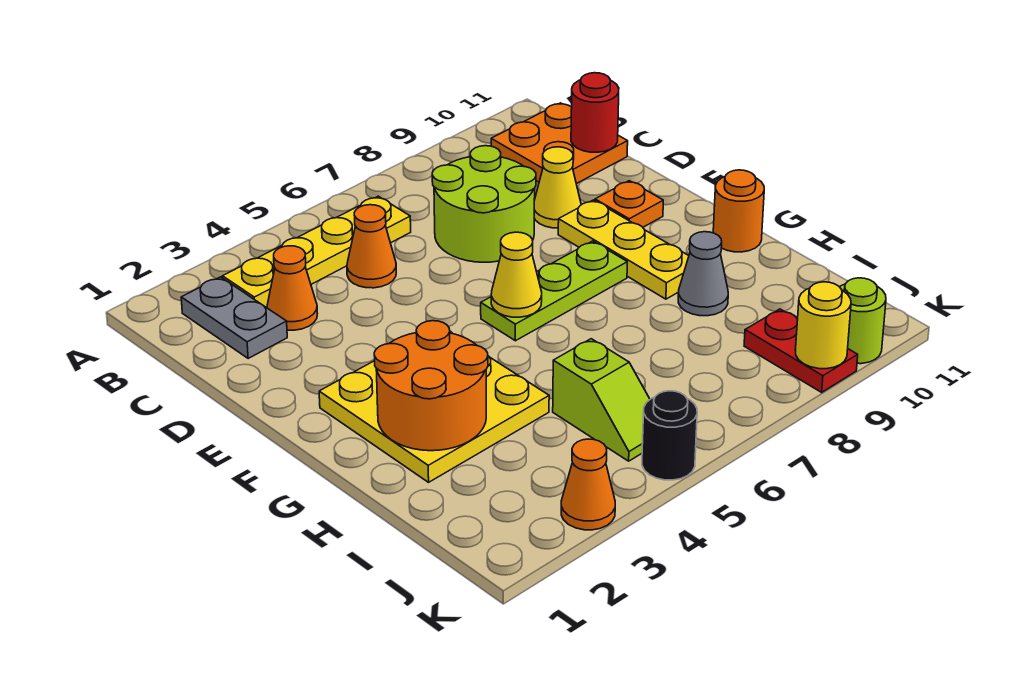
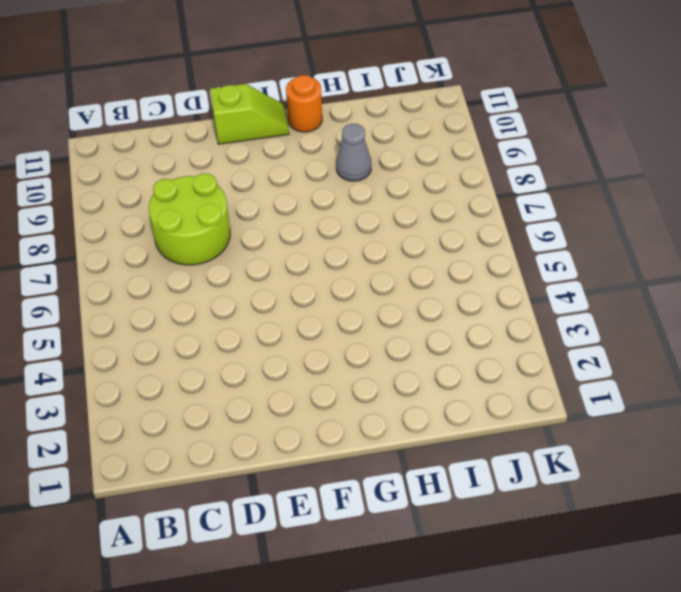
lime 1x2 slope [210,84,289,144] -> lime 1x2 slope moved to [553,339,650,461]
none -> grey 1x2 plate [181,277,287,358]
none -> yellow 1x4 plate [222,196,411,308]
none -> orange 2x2 plate [491,103,628,184]

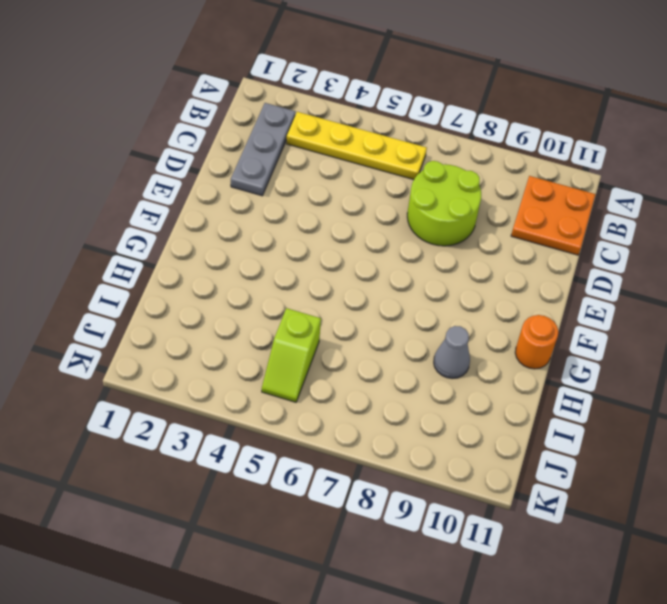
grey 1x3 plate [231,103,296,196] -> grey 1x2 plate [181,277,287,358]
none -> orange 1x1 cone [267,246,317,330]
none -> orange 1x1 cone [347,205,396,288]
none -> yellow 1x1 cone [534,147,581,228]

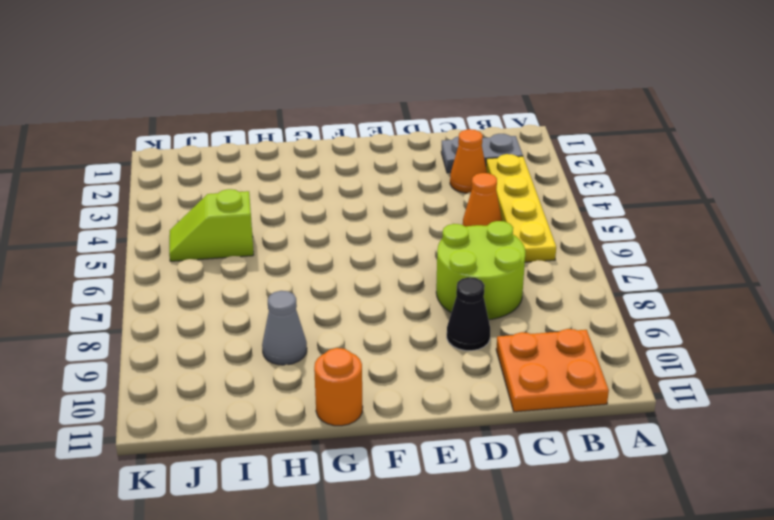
black 1x1 cone [447,277,490,351] -> yellow 1x1 cone [534,147,581,228]
none -> yellow 1x3 plate [558,200,689,299]
none -> orange 1x1 plate [595,181,663,227]
none -> yellow 3x3 plate [319,331,549,482]

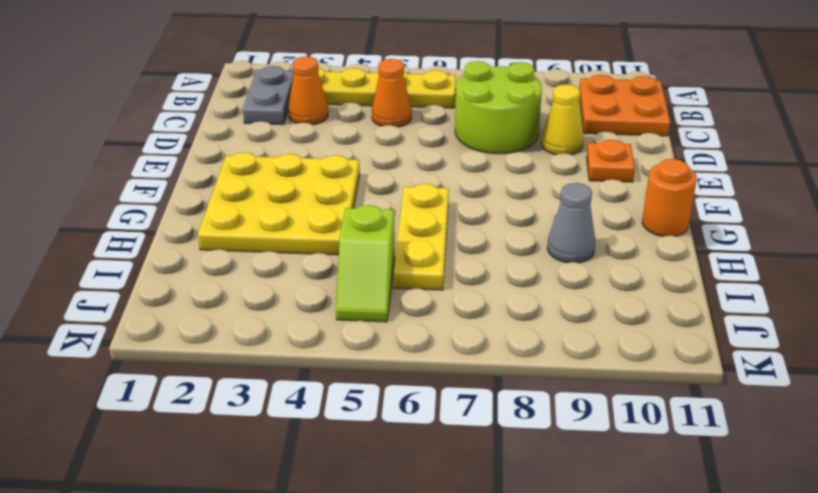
yellow 1x3 plate [394,184,449,290] -> yellow 1x3 plate moved to [558,200,689,299]
none -> lime 1x3 plate [481,241,627,341]
none -> red 1x2 plate [744,309,858,392]
none -> orange 1x1 cone [561,439,615,530]

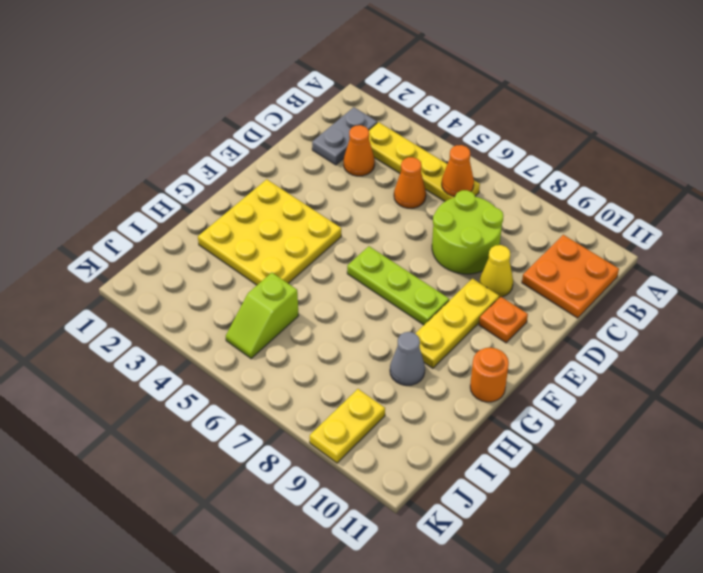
orange 1x1 cone [442,145,474,196] -> orange 1x1 cone moved to [561,439,615,530]
yellow 1x2 plate [310,389,385,463] -> red 1x2 plate [744,309,858,392]
none -> black 1x1 round brick [642,391,697,480]
none -> lime 1x1 round brick [840,278,886,364]
none -> red 1x1 round brick [571,73,619,152]

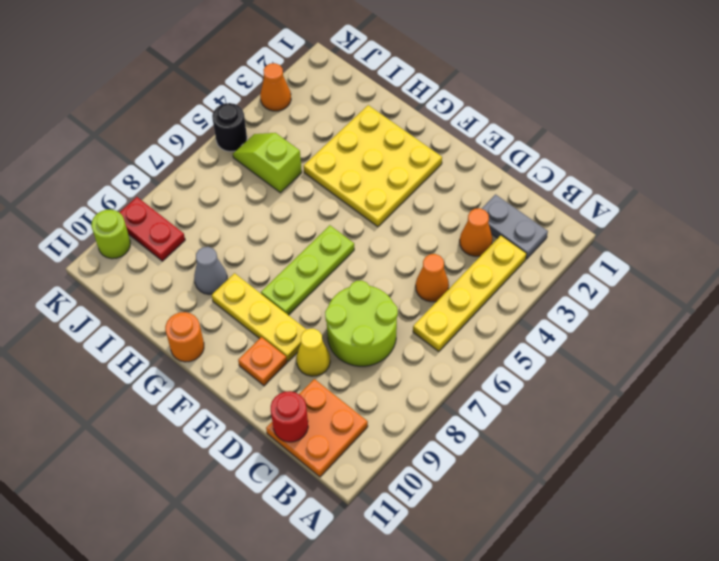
none -> yellow 1x1 cone [491,232,542,317]
none -> orange 2x2 round brick [374,321,488,451]
none -> yellow 1x1 round brick [795,282,851,369]

